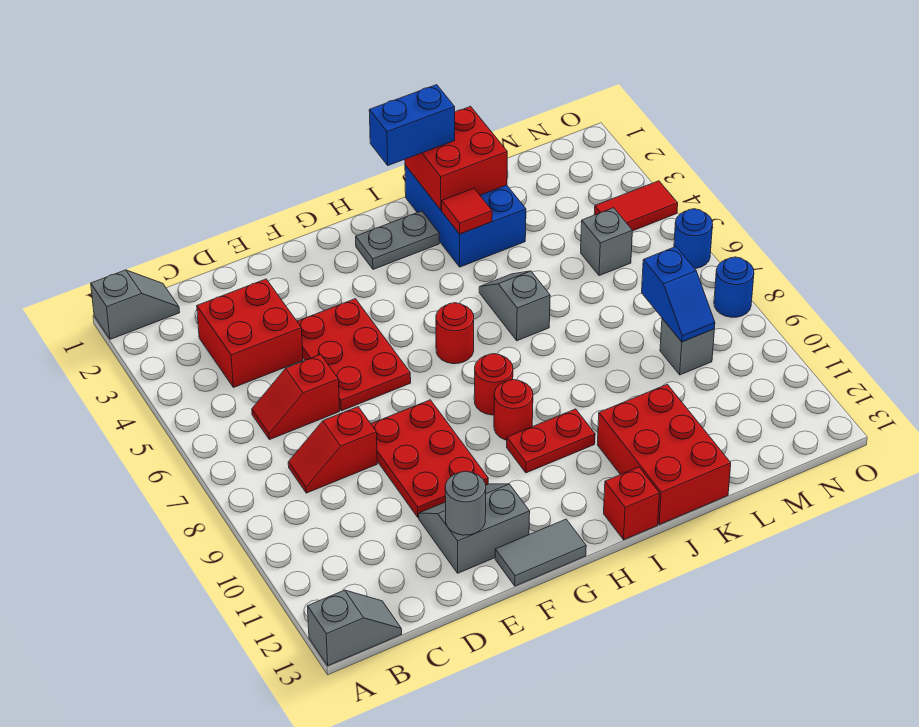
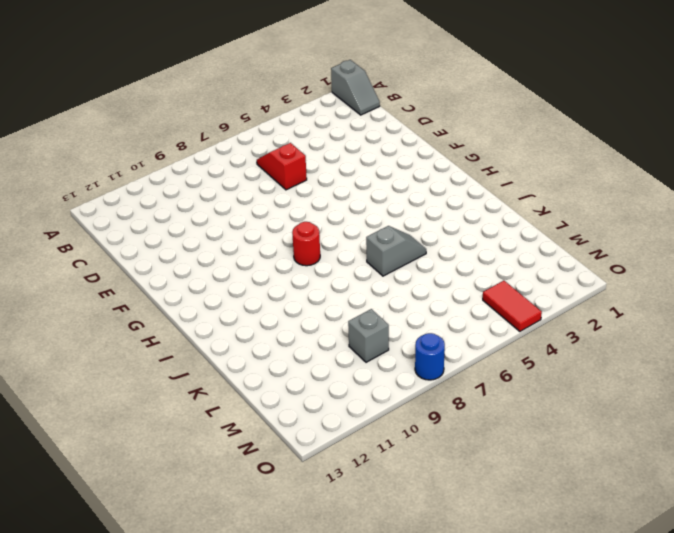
none -> grey 1x2 slope [307,590,402,666]
none -> red 2x2 brick [197,279,303,388]
none -> red 1x2 slope [288,407,377,493]

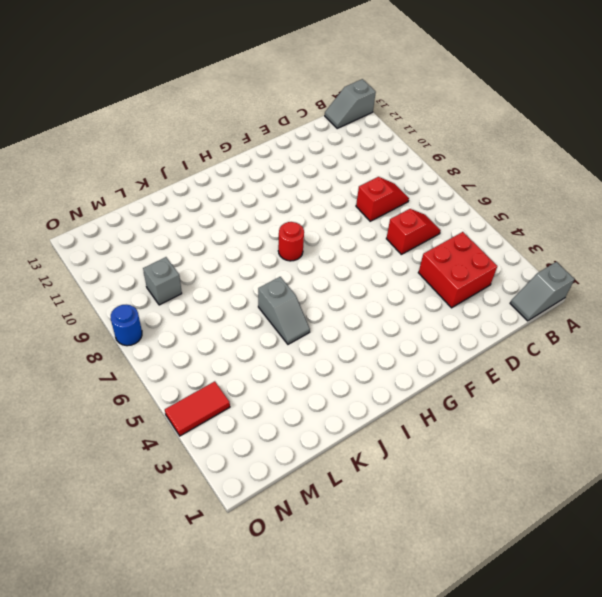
none -> red 2x3 plate [297,299,411,411]
none -> red 2x3 plate [371,400,488,518]
none -> grey 2x2 slope [419,484,530,573]

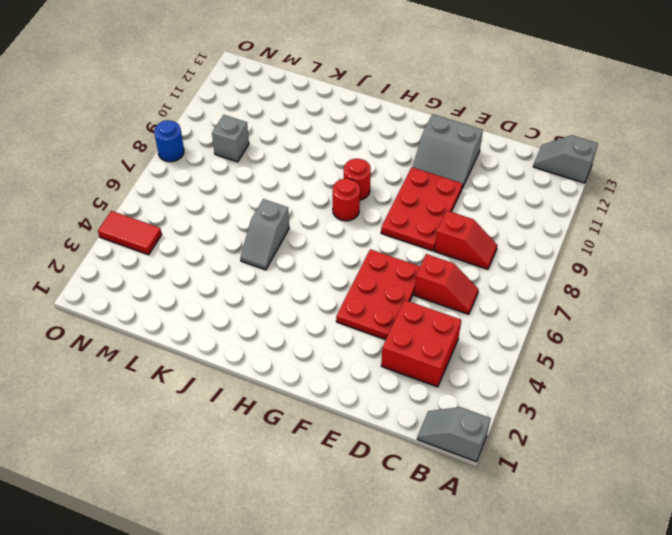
none -> grey 1x2 tile [495,519,586,586]
none -> grey 1x2 plate [356,211,439,269]
none -> red 1x1 round brick [436,303,474,364]

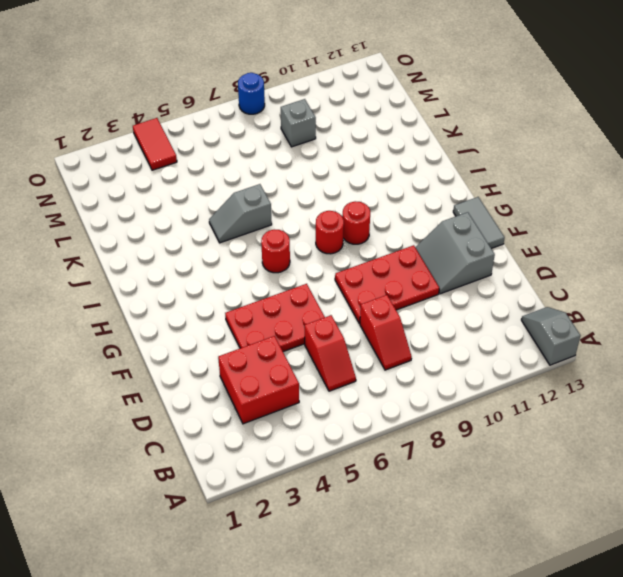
none -> grey 1x2 slope [91,270,180,339]
none -> grey 1x2 plate [356,211,439,269]
none -> red 1x2 plate [507,409,595,473]

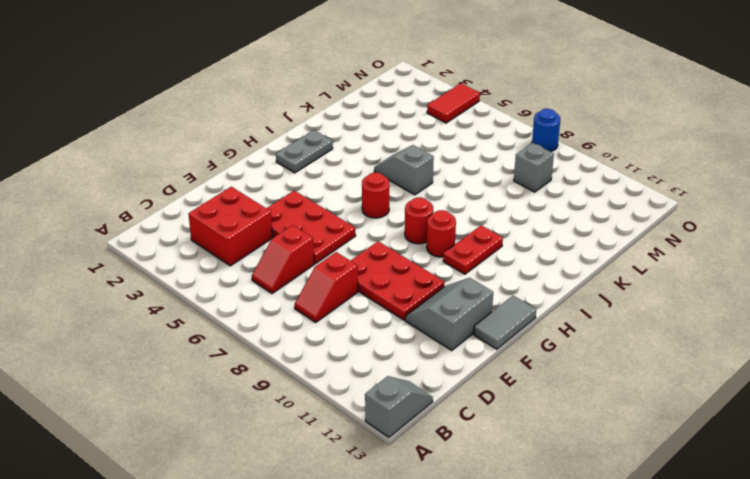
none -> grey 1x2 slope [91,270,180,339]
none -> red 1x1 brick [604,467,660,540]
none -> blue 2x3 brick [405,165,526,267]

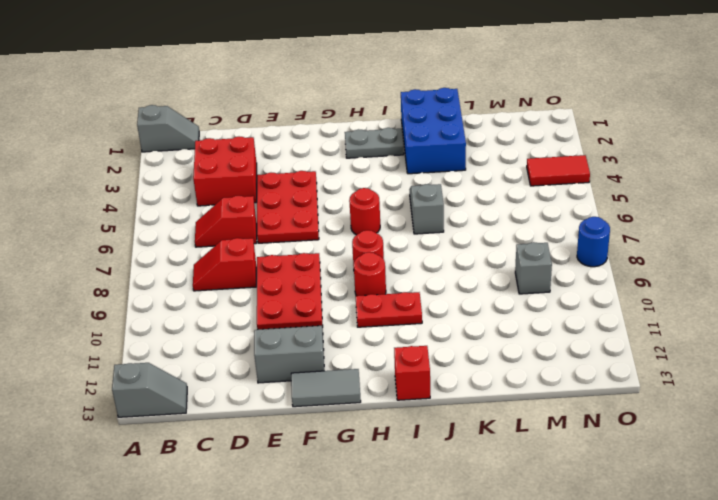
none -> red 2x3 brick [597,384,731,525]
none -> grey 1x1 brick [581,208,632,276]
none -> blue 1x1 round brick [674,209,713,268]

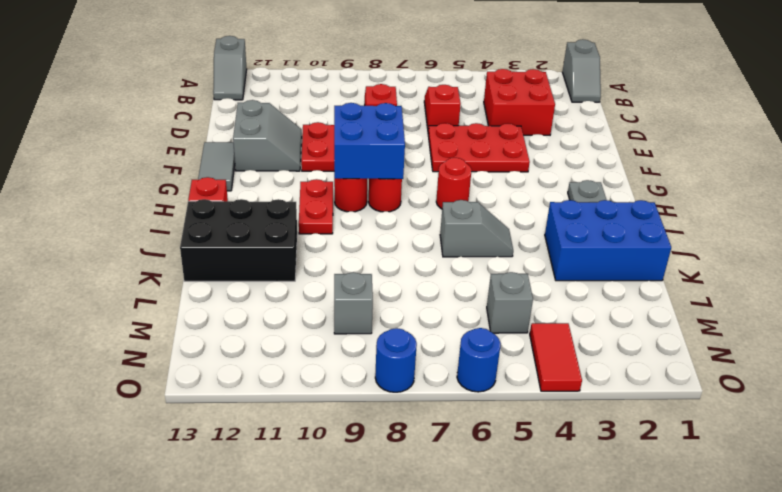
blue 2x2 brick [334,103,405,179] -> none
black 2x3 brick [180,199,297,281] -> red 2x3 brick [597,384,731,525]
none -> grey 1x1 round brick [445,471,486,535]
none -> red 2x2 brick [405,106,507,210]
none -> red 1x1 tile [442,188,492,234]

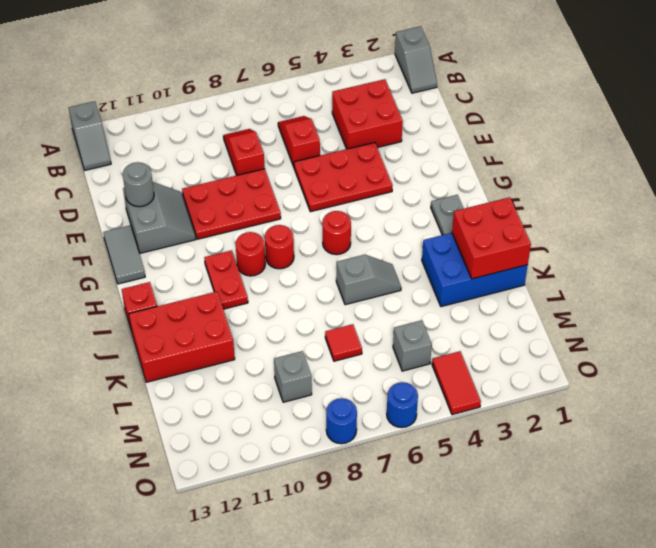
red 1x1 tile [325,324,362,361] -> red 1x1 tile moved to [442,188,492,234]
none -> blue 1x2 slope [642,247,715,342]
none -> blue 1x2 brick [369,85,455,165]

